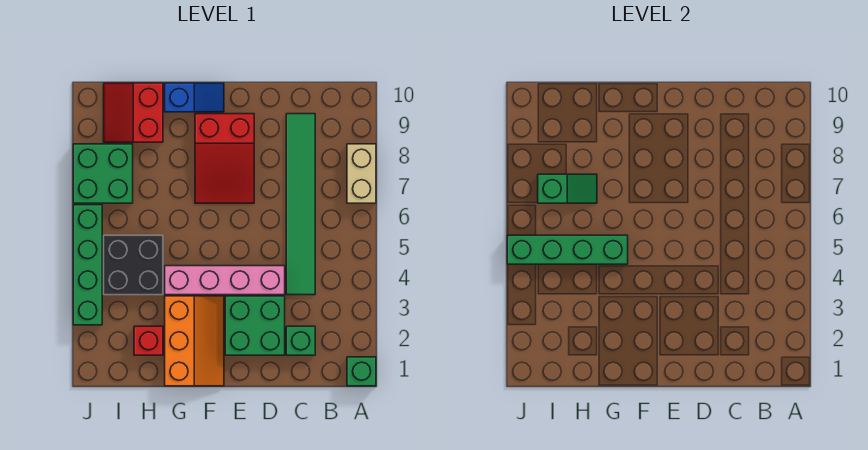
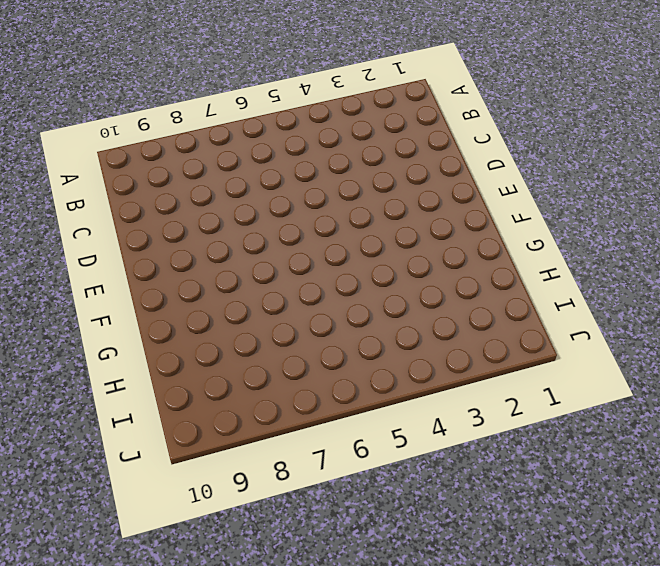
none -> green 1x1 brick [347,357,376,386]
none -> tan 1x2 brick [347,144,376,203]
none -> green 1x1 brick [286,326,315,355]

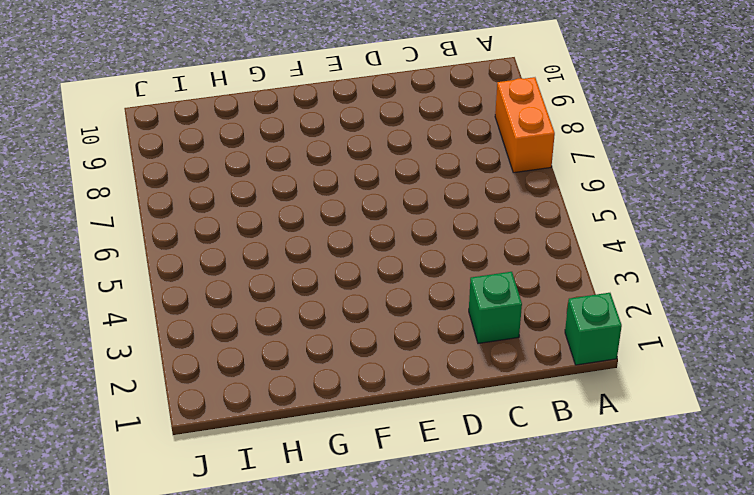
orange 1x2 brick [495,77,555,173] -> tan 1x2 brick [347,144,376,203]
none -> green 1x6 tile [286,114,315,295]
none -> green 2x2 brick [225,296,285,355]
none -> pink 1x4 brick [165,266,285,295]

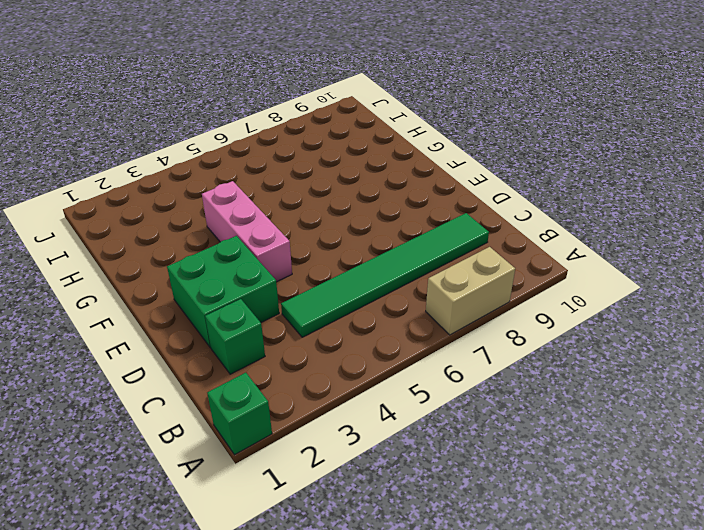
pink 1x3 brick [202,181,292,282] -> pink 1x4 brick [165,266,285,295]
none -> red 2x3 slope [195,114,254,203]
none -> orange 2x3 slope [165,296,224,386]
none -> blue 1x2 slope [165,83,224,112]

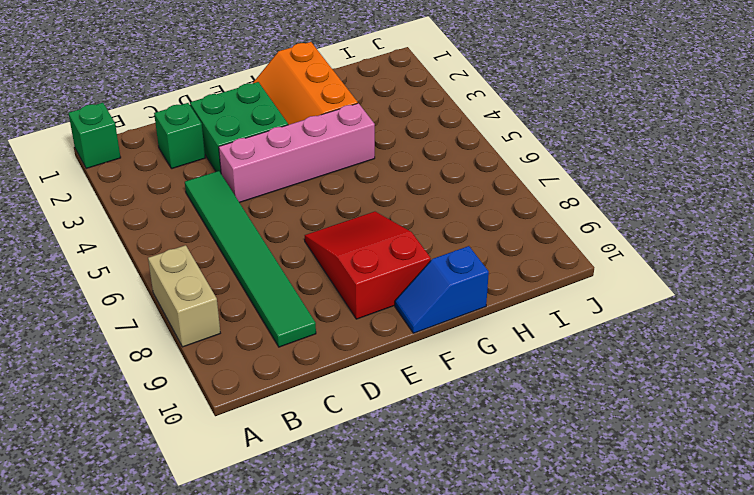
none -> red 1x1 brick [134,326,163,355]
none -> black 2x2 brick [104,235,163,295]
none -> red 2x2 slope [104,83,163,142]

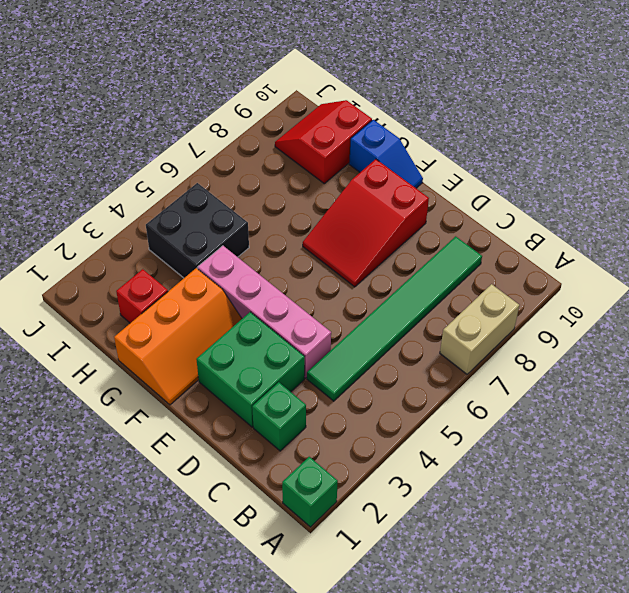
none -> green 2x2 brick [73,144,133,203]
none -> green 1x4 brick [73,205,102,325]
none -> green 1x4 brick [507,235,628,264]

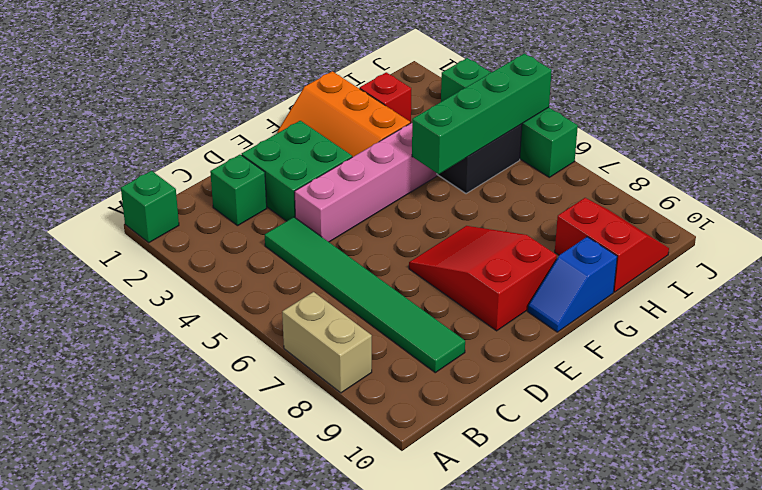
none -> green 2x2 brick [73,144,133,203]
none -> green 1x2 slope [538,174,597,203]

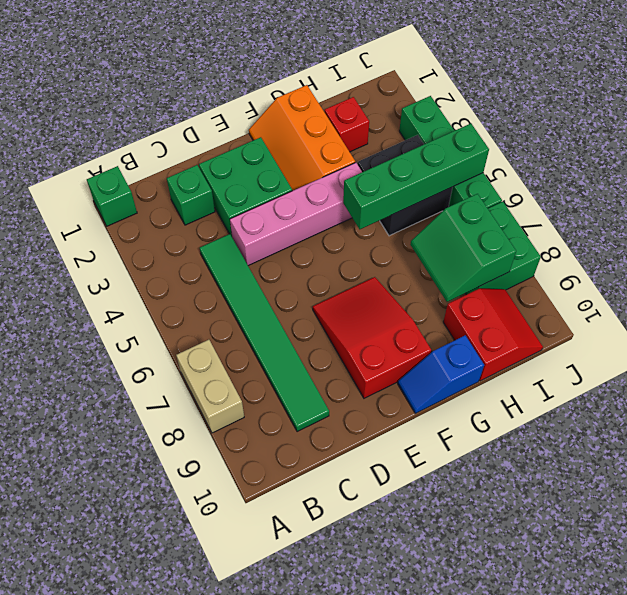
green 2x2 slope [410,194,516,302] -> green 1x2 slope [538,174,597,203]

